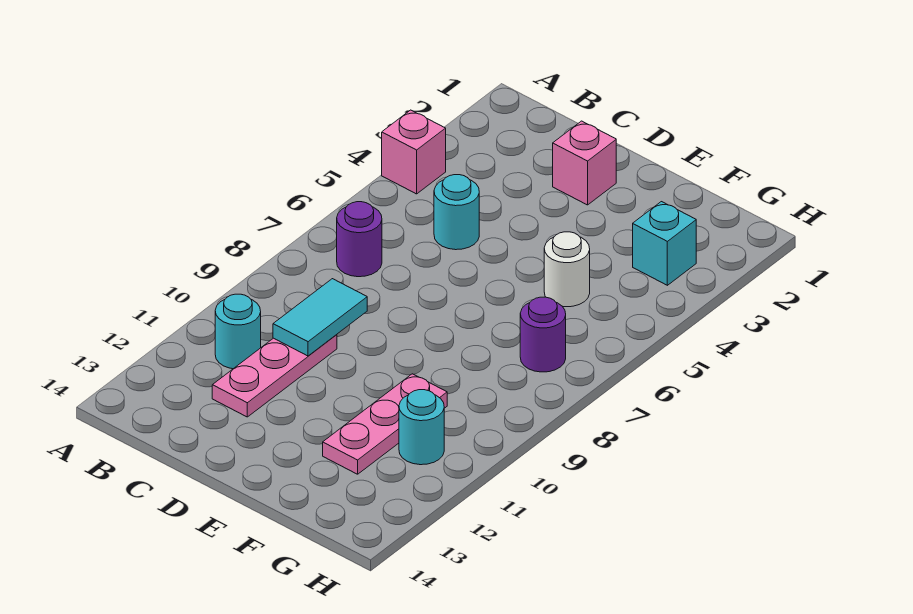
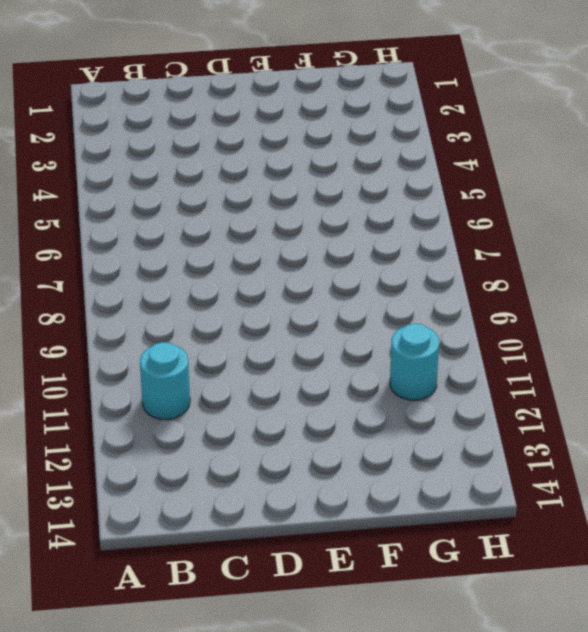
none -> pink 1x1 brick [382,110,446,194]
none -> purple 1x1 round brick [337,202,382,277]
none -> cyan 1x1 round brick [434,175,479,250]

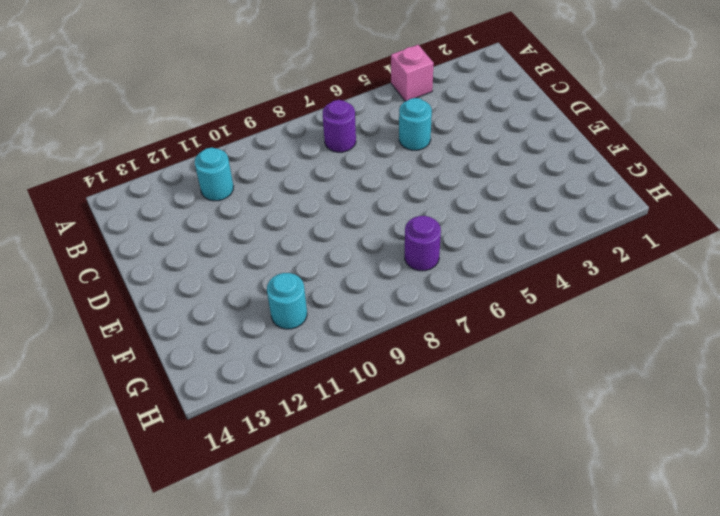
none -> pink 1x3 plate [212,335,337,417]
none -> pink 1x1 brick [553,121,616,205]
none -> white 1x1 round brick [544,232,590,307]

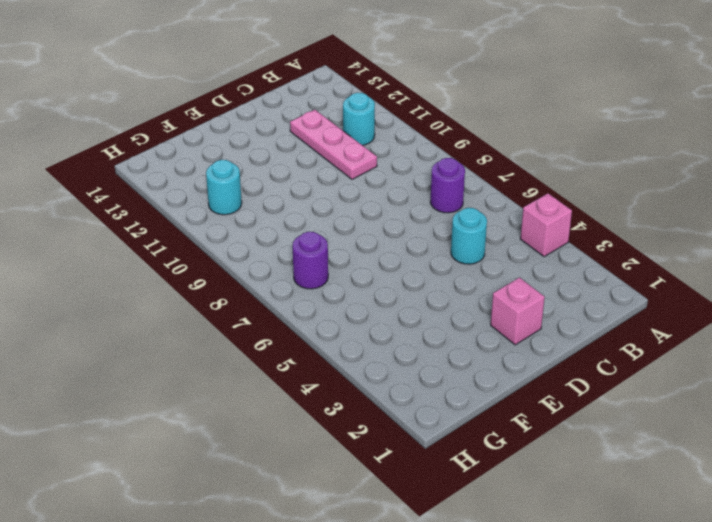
none -> white 1x1 round brick [544,232,590,307]
none -> pink 1x3 plate [323,374,447,474]
none -> cyan 1x1 brick [633,202,696,285]

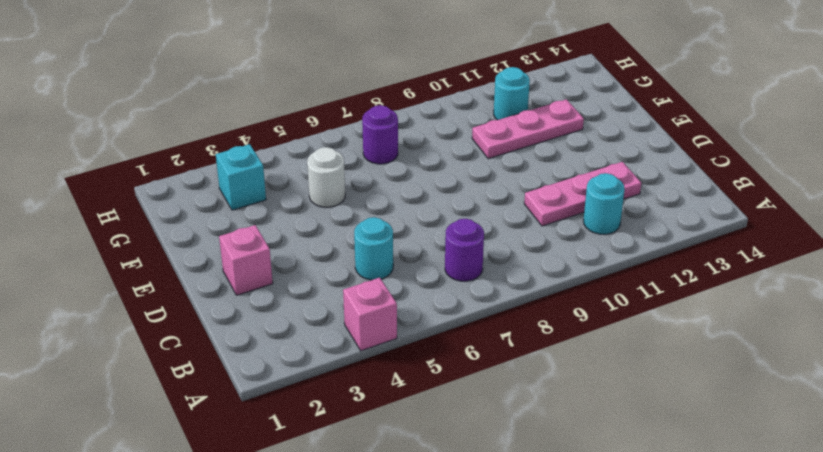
none -> cyan 1x2 tile [273,279,367,356]

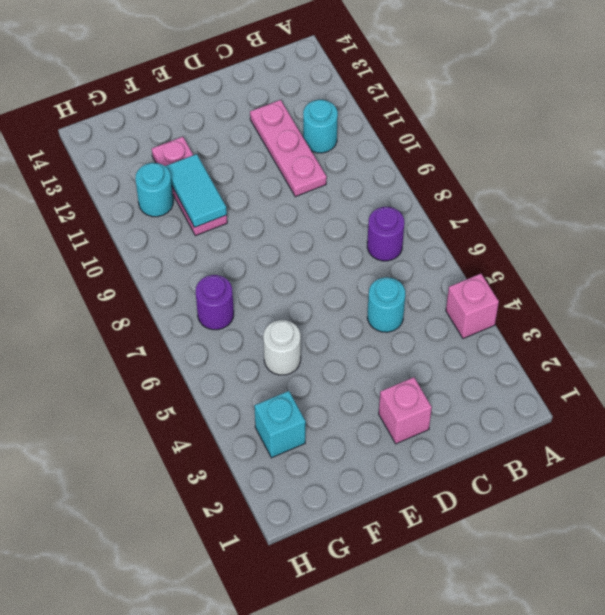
cyan 1x2 tile [165,154,227,227] -> cyan 1x2 tile moved to [273,279,367,356]

